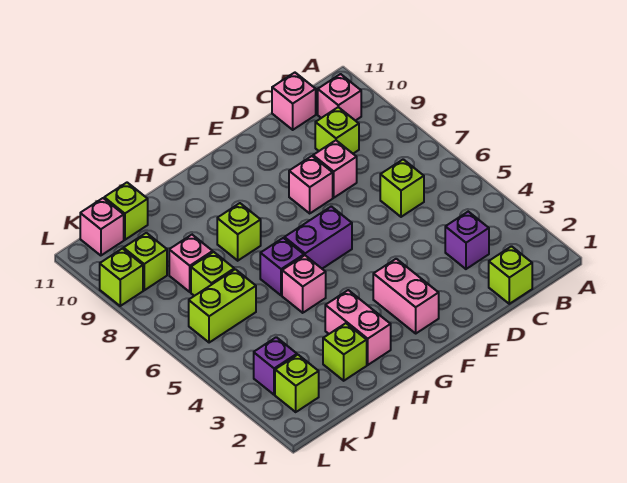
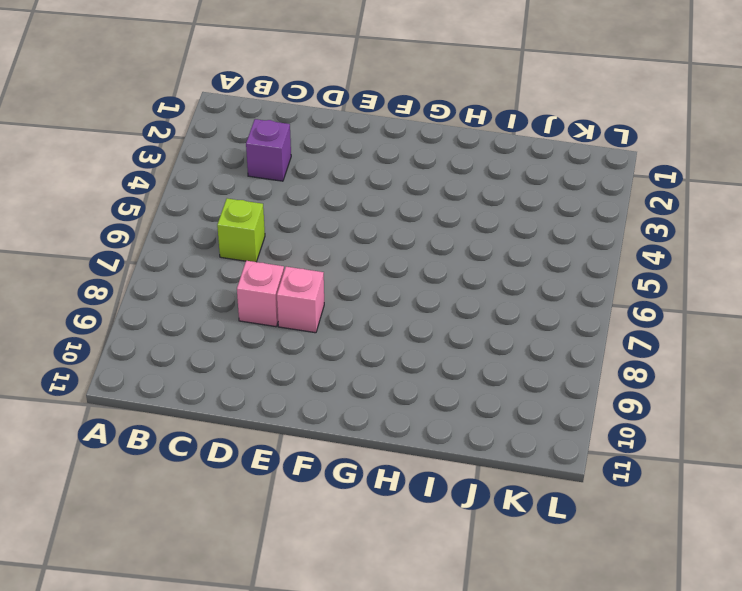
none -> pink 1x1 brick [318,74,361,121]
none -> lime 1x1 brick [489,246,532,304]
none -> lime 1x1 brick [315,107,359,154]

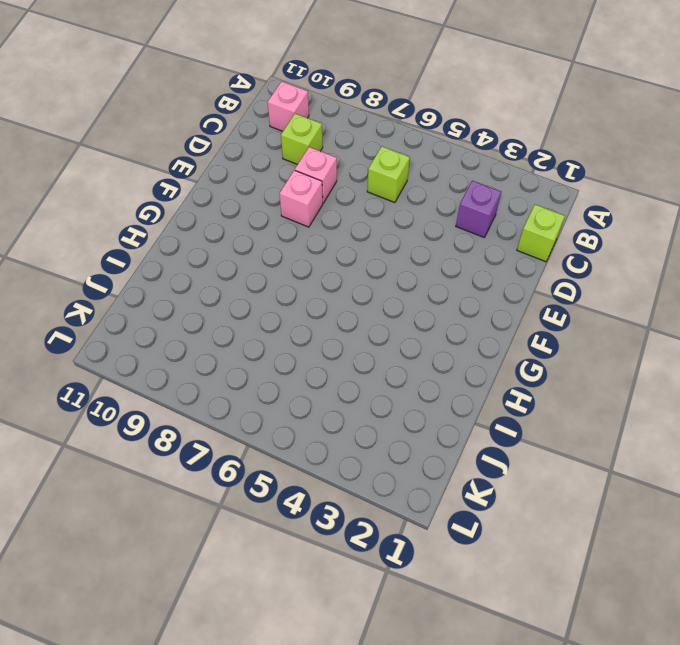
none -> pink 1x1 brick [272,73,316,130]
none -> pink 1x2 brick [373,259,439,333]
none -> purple 1x2 brick [284,206,352,269]

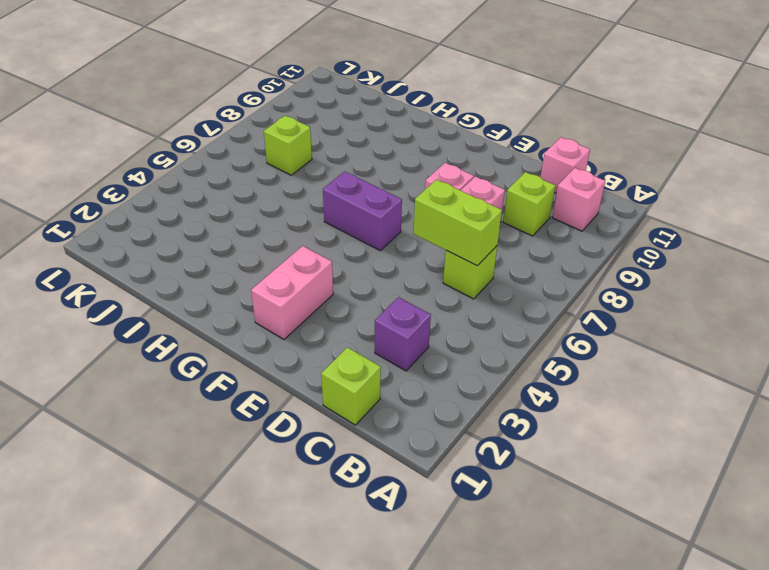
lime 1x2 brick [413,179,502,266] -> lime 1x2 brick moved to [189,269,256,343]
none -> pink 1x2 brick [325,290,391,365]
none -> pink 1x1 brick [282,255,326,313]
none -> purple 1x1 brick [260,238,304,295]

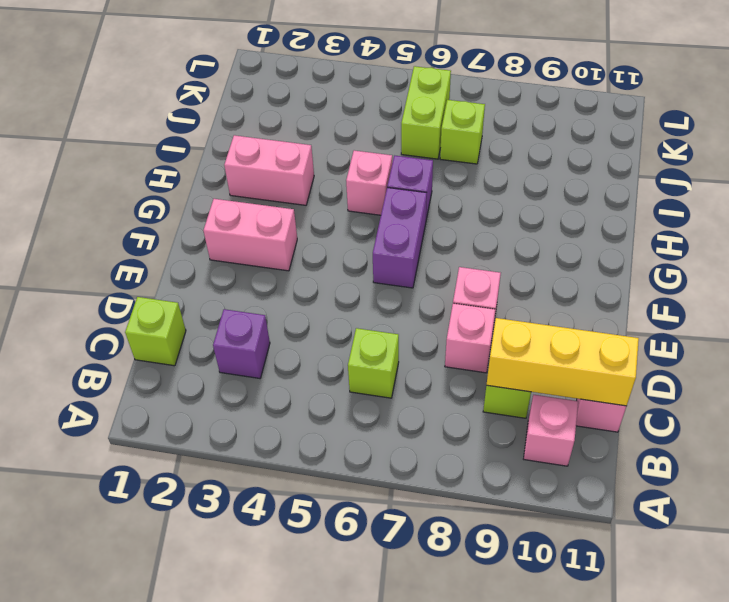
yellow 1x3 brick [487,318,639,406] -> none
none -> lime 1x1 brick [217,203,261,261]
none -> lime 1x1 brick [323,323,367,381]
none -> pink 1x1 brick [169,235,213,292]

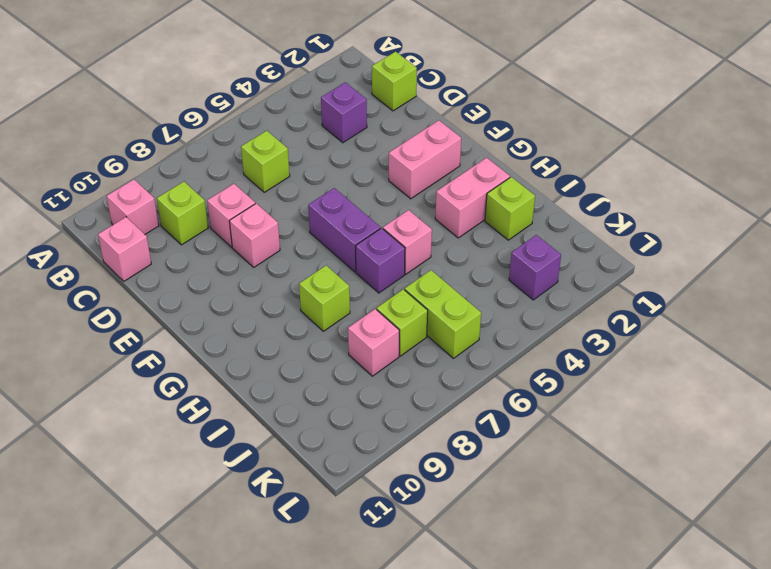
none -> lime 1x1 brick [104,183,148,240]
none -> lime 1x1 brick [275,355,319,412]
none -> lime 1x1 brick [124,233,167,290]

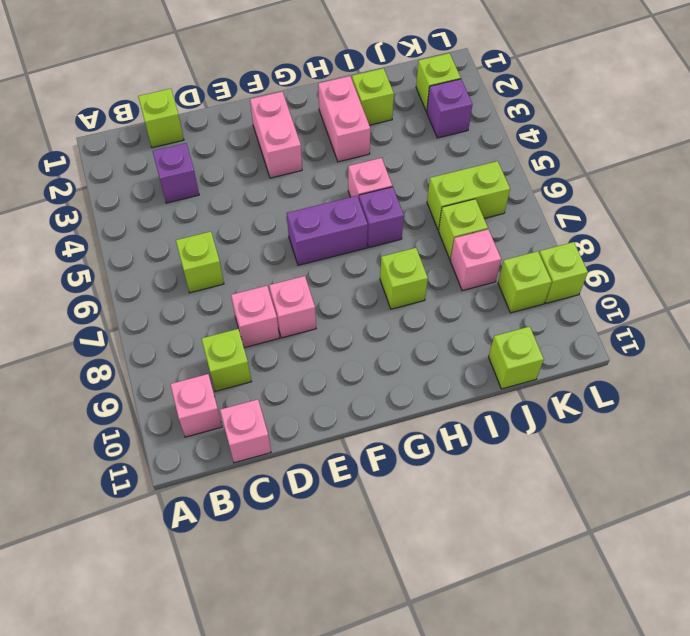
none -> pink 1x1 brick [80,198,124,256]

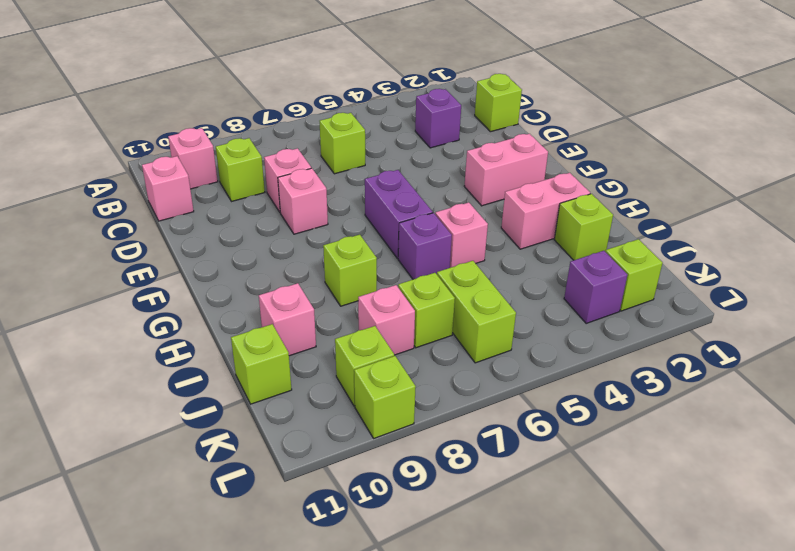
pink 1x1 brick [259,283,316,356] -> pink 1x1 brick moved to [80,198,124,256]

